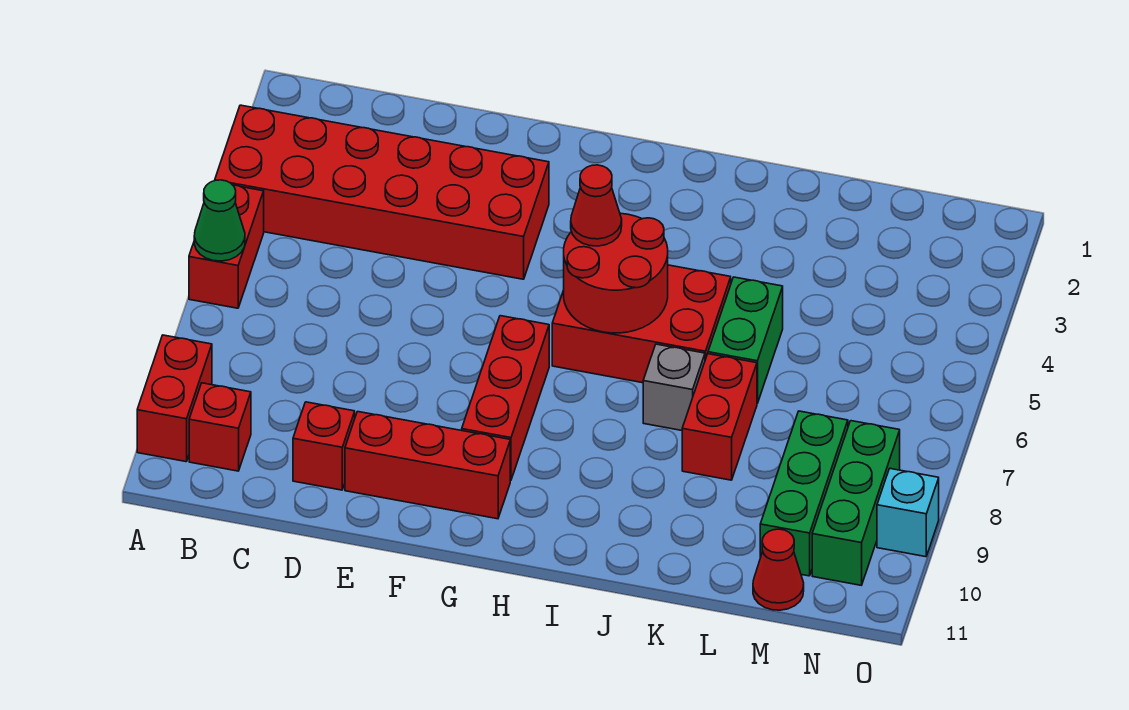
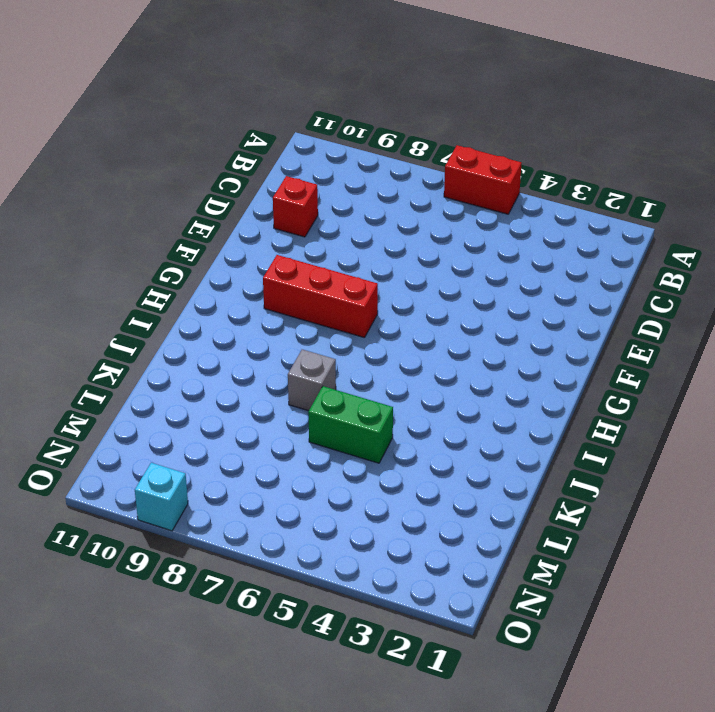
none -> red 2x6 brick [215,105,549,279]
none -> red 1x2 brick [137,335,212,462]
none -> red 1x1 brick [189,383,251,471]

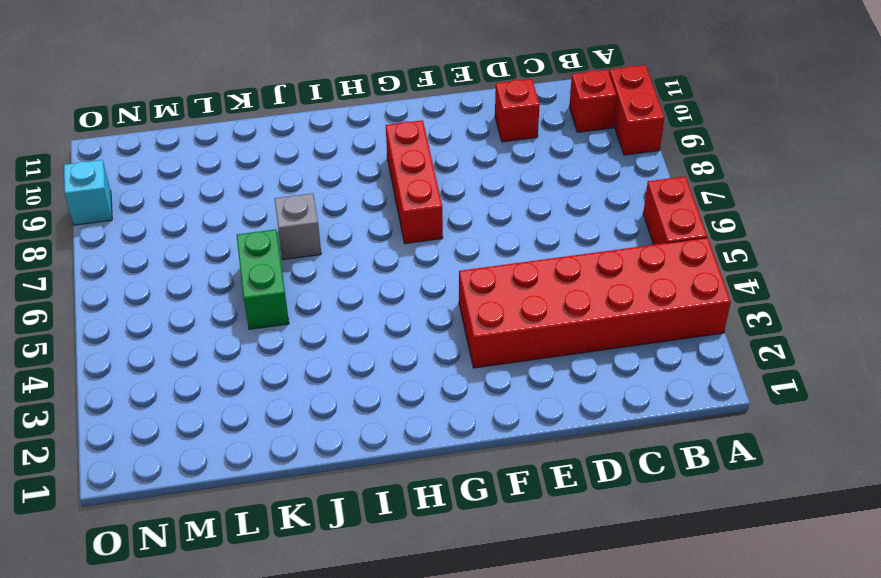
none -> red 1x3 brick [345,412,510,519]
none -> red 2x3 brick [552,265,731,383]
none -> red 1x2 brick [682,354,757,480]

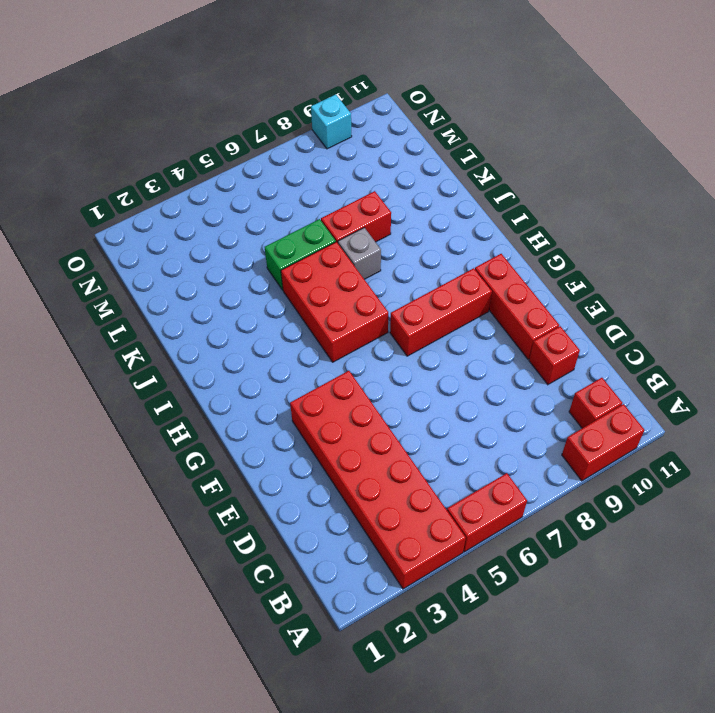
none -> green 1x3 brick [760,411,848,576]
none -> red 1x1 cone [753,529,804,610]
none -> green 1x3 brick [812,421,900,585]

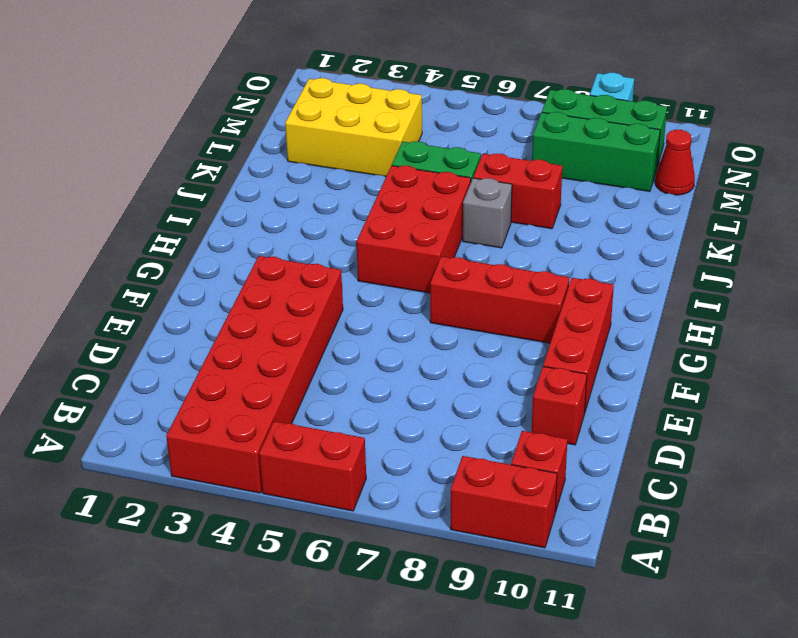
yellow 2x3 brick [285,78,422,177] -> none
none -> green 1x1 cone [194,180,245,261]
none -> red 2x2 round brick [564,213,668,333]
none -> red 1x1 cone [571,165,622,246]

